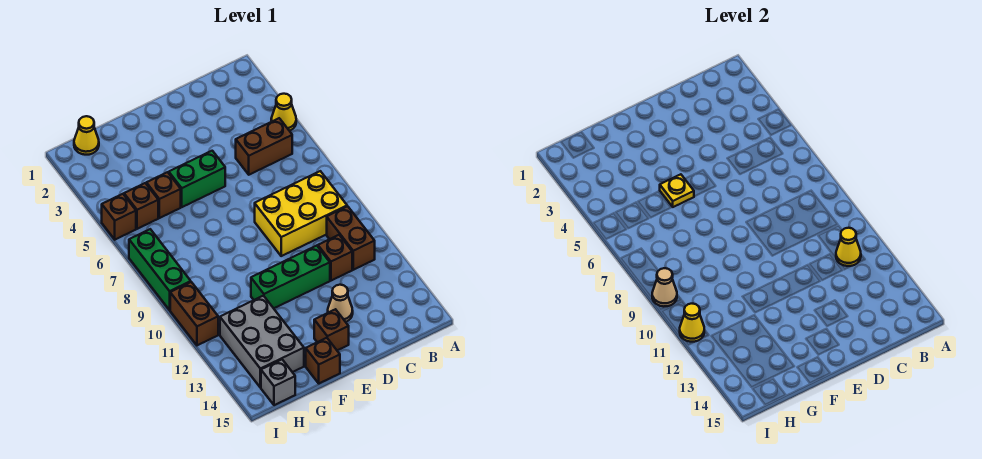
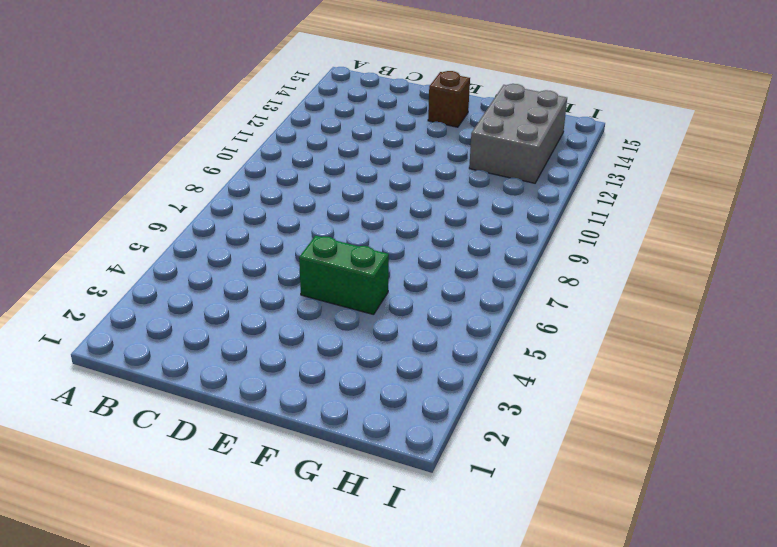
none -> yellow 1x1 cone [271,94,296,131]
none -> brown 1x2 brick [236,118,292,175]
none -> yellow 2x3 brick [255,171,347,256]

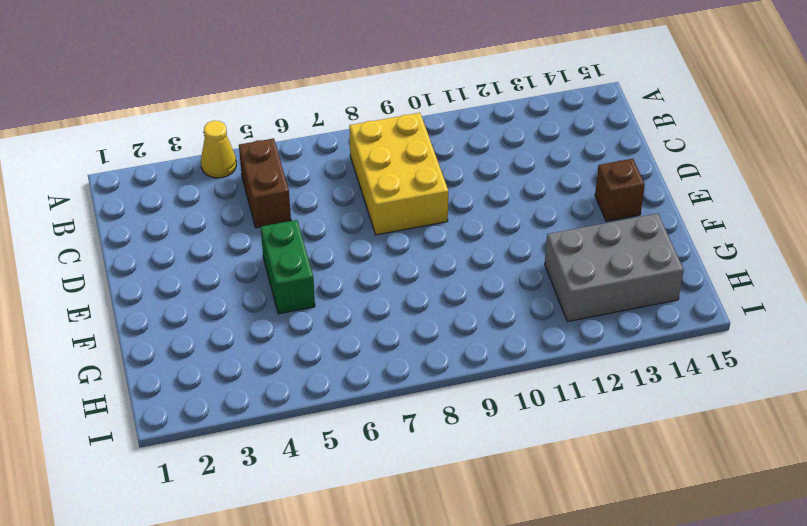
none -> brown 1x2 brick [327,206,375,270]
none -> brown 1x1 brick [318,235,352,281]
none -> green 1x3 brick [251,246,330,308]

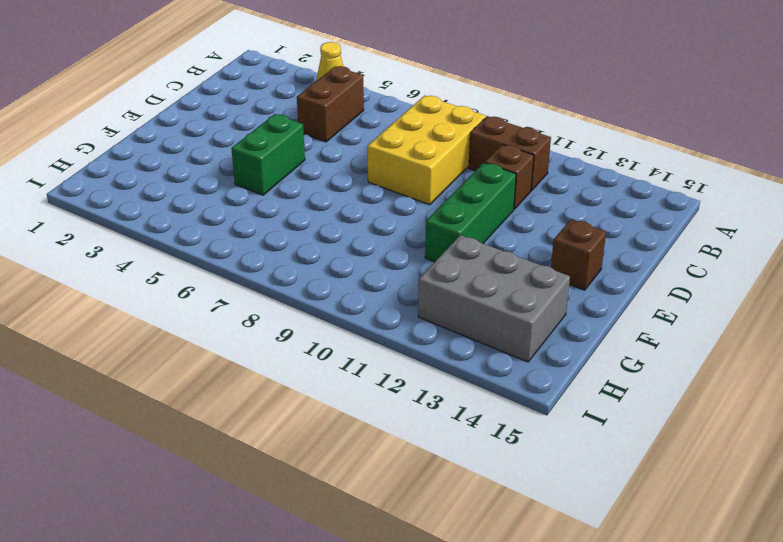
none -> tan 1x1 cone [328,285,353,322]
none -> brown 1x1 brick [306,338,340,383]
none -> brown 1x1 brick [146,172,181,218]

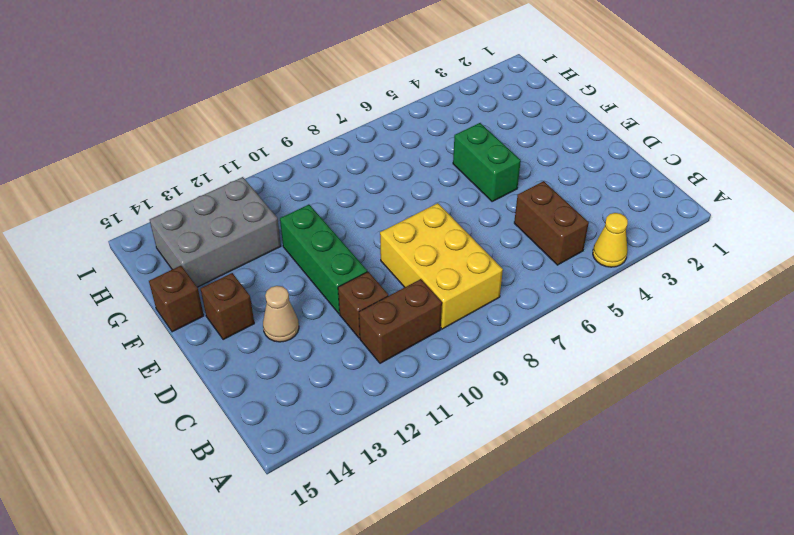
none -> brown 1x1 brick [146,172,181,218]
none -> yellow 1x1 cone [74,116,99,155]
none -> brown 1x1 brick [124,183,158,229]

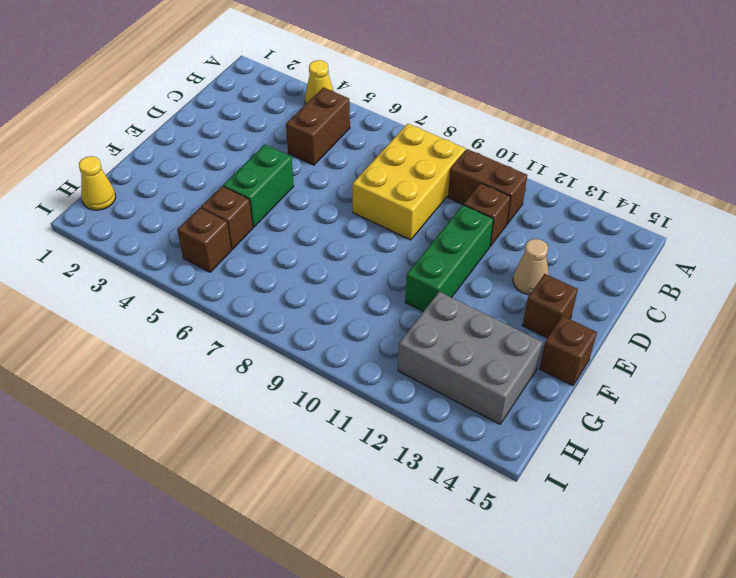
none -> grey 1x1 brick [261,360,295,405]
none -> brown 1x1 brick [102,194,136,240]
none -> green 1x3 brick [129,229,191,310]

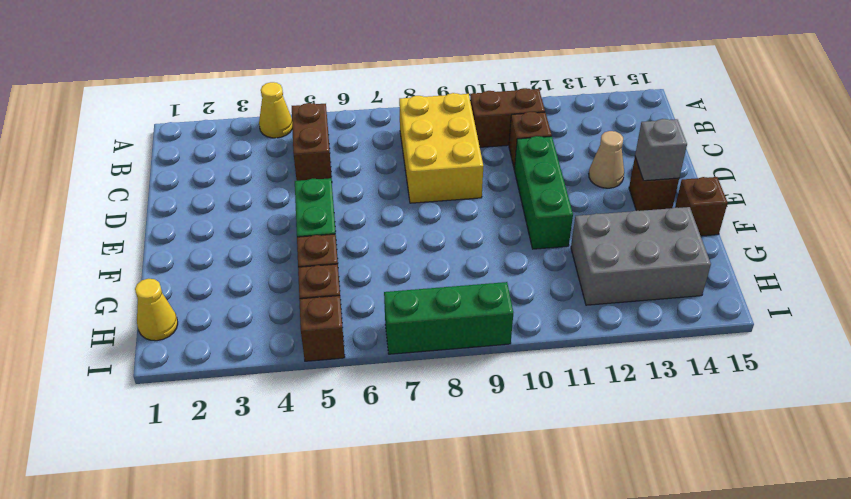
grey 1x1 brick [635,119,687,181] -> grey 1x1 brick moved to [261,360,295,405]
none -> brown 1x2 brick [170,282,218,345]
none -> yellow 1x1 cone [836,228,861,266]
none -> yellow 1x1 plate [660,174,694,207]

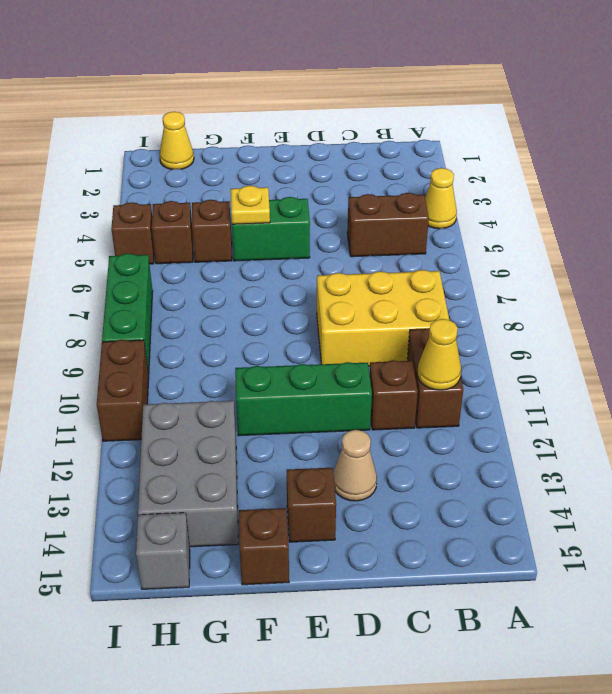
none -> tan 1x1 cone [652,268,677,306]
none -> yellow 1x1 cone [680,304,704,342]

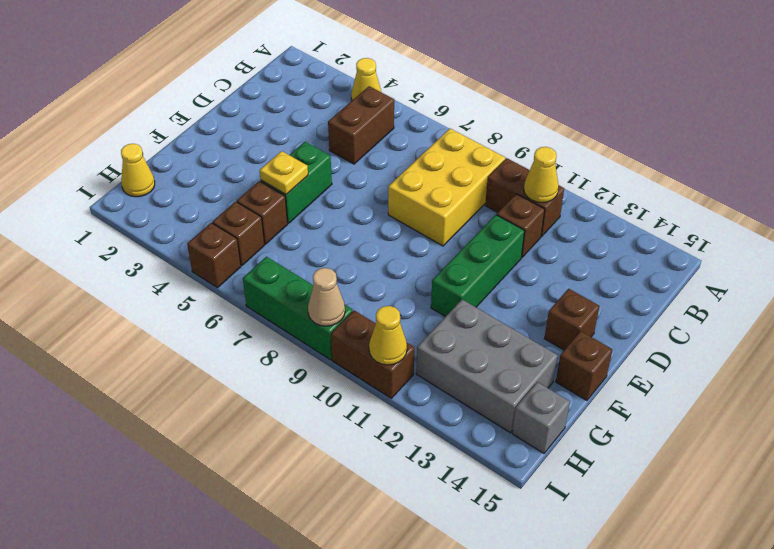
none -> tan 1x1 cone [328,285,353,322]

